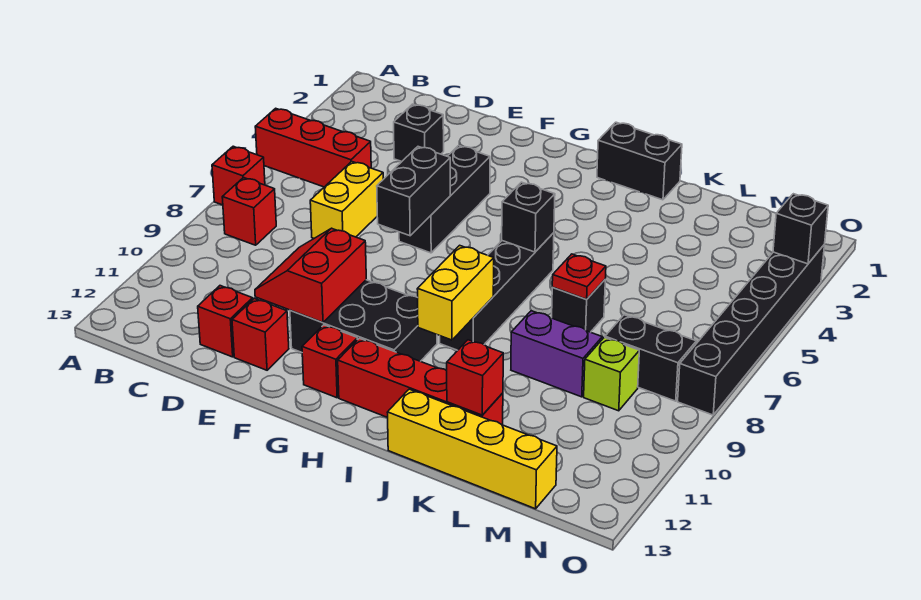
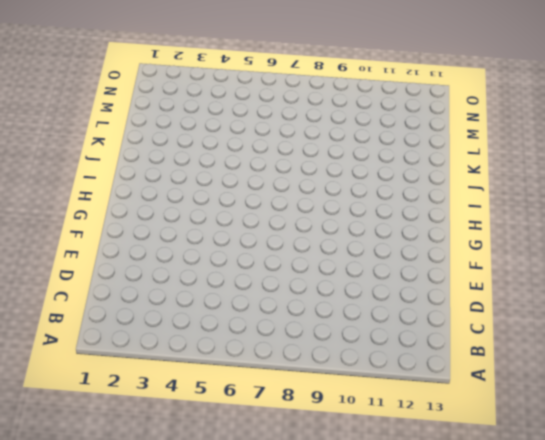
none -> red 1x3 brick [255,108,371,187]
none -> red 1x1 brick [212,146,265,205]
none -> red 1x1 brick [222,178,276,245]

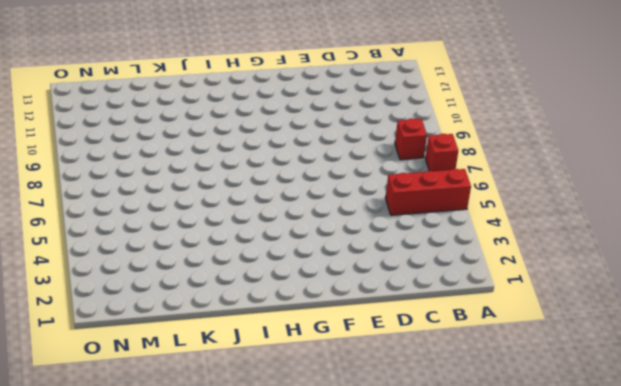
none -> black 1x1 brick [394,104,444,162]
none -> yellow 1x2 brick [310,162,383,238]
none -> red 1x1 brick [198,286,253,357]

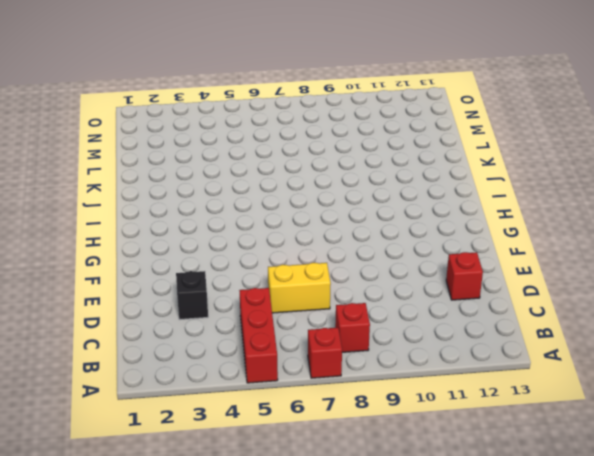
none -> red 1x1 brick [232,298,289,370]
none -> black 1x3 brick [399,146,490,253]
none -> black 2x3 brick [290,280,437,361]

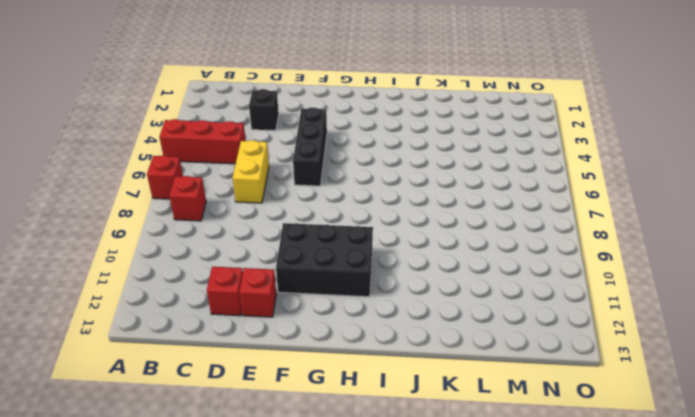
none -> red 1x1 brick [302,325,357,398]
none -> red 1x4 brick [338,338,503,425]
none -> black 1x2 brick [597,122,682,200]

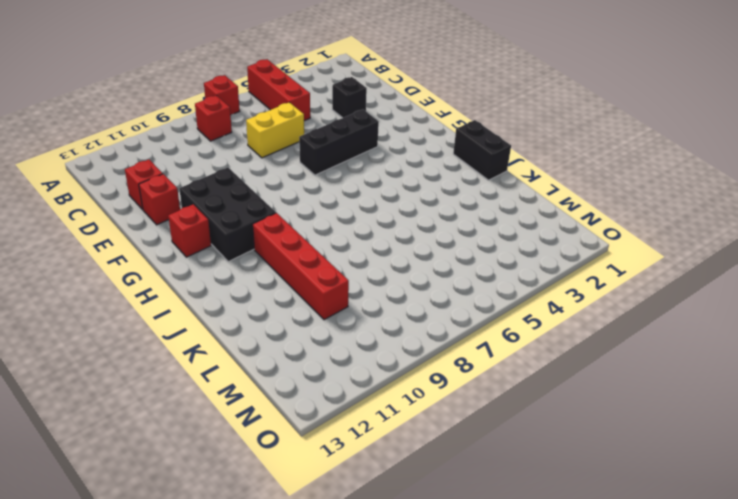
red 1x4 brick [253,213,349,320] -> red 1x4 brick moved to [338,338,503,425]
none -> black 1x4 brick [440,233,554,350]
none -> yellow 1x4 brick [387,389,557,509]
none -> black 1x1 brick [552,280,605,332]

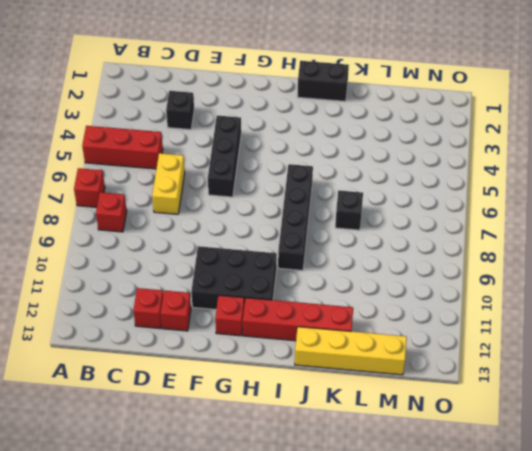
none -> purple 1x2 brick [511,311,602,397]
none -> black 1x2 brick [605,315,696,401]
none -> lime 1x1 brick [584,337,639,411]

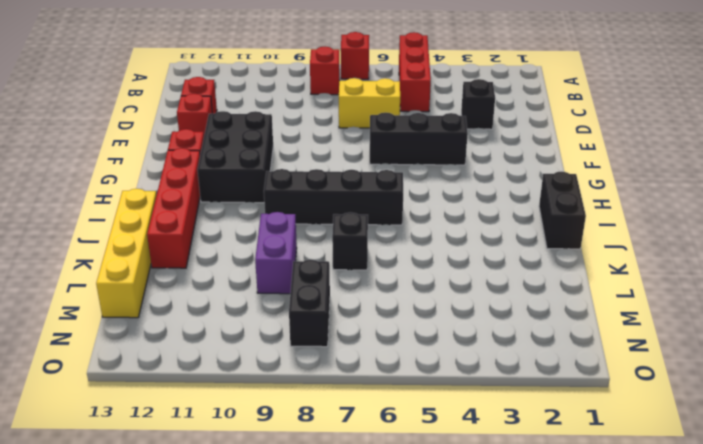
none -> lime 1x1 brick [584,337,639,411]
none -> black 1x6 brick [678,244,825,415]
none -> red 2x2 slope [255,228,366,323]

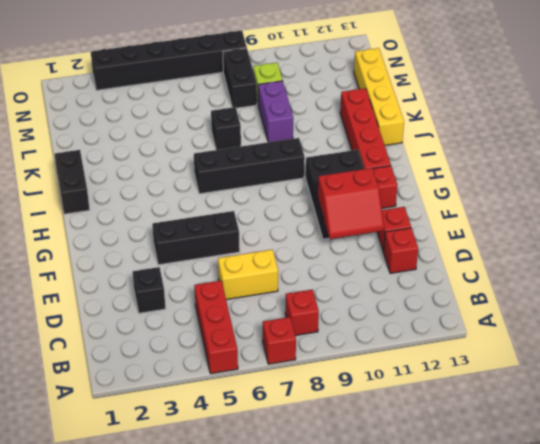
none -> black 1x2 brick [377,147,450,236]
none -> black 1x1 brick [502,182,555,252]
none -> yellow 1x2 brick [417,245,494,340]

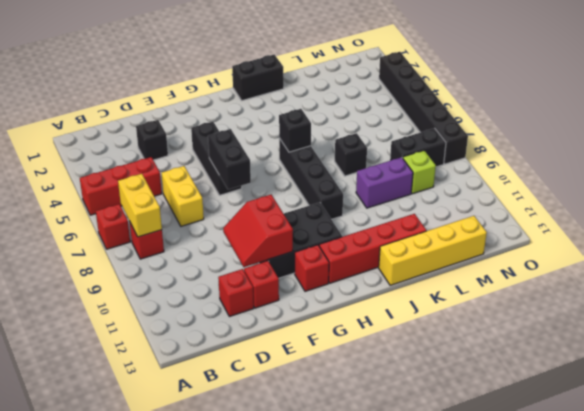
yellow 1x2 brick [118,174,162,237] -> yellow 1x2 brick moved to [417,245,494,340]
none -> red 1x1 plate [552,254,606,299]
none -> red 1x1 brick [447,340,503,415]
none -> black 1x1 brick [773,194,828,264]

